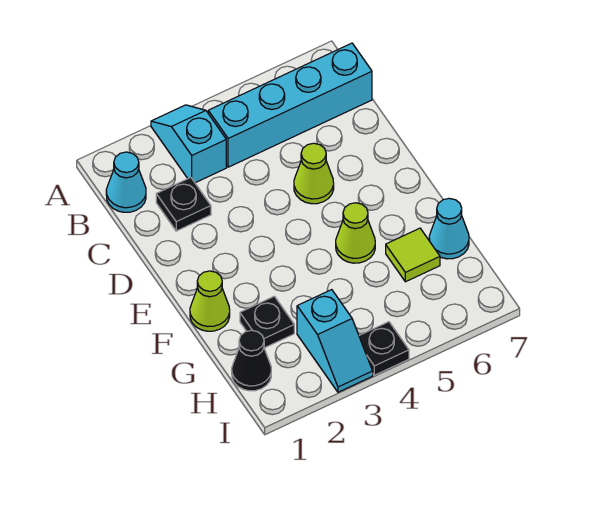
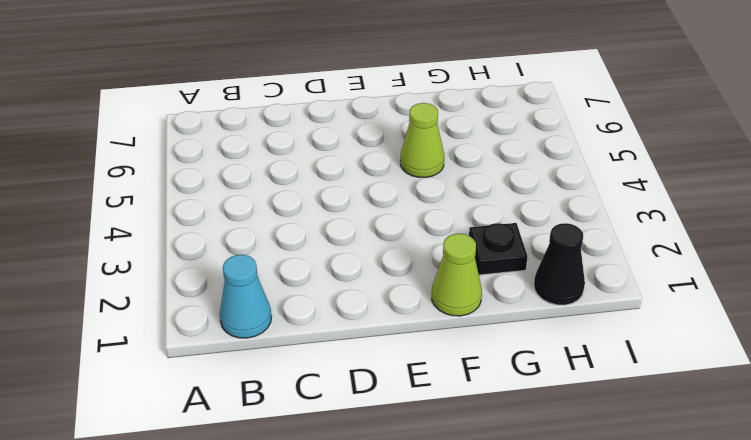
none -> cyan 1x2 slope [151,105,226,183]
none -> cyan 1x4 brick [208,43,372,167]
none -> black 1x1 plate [156,178,211,231]

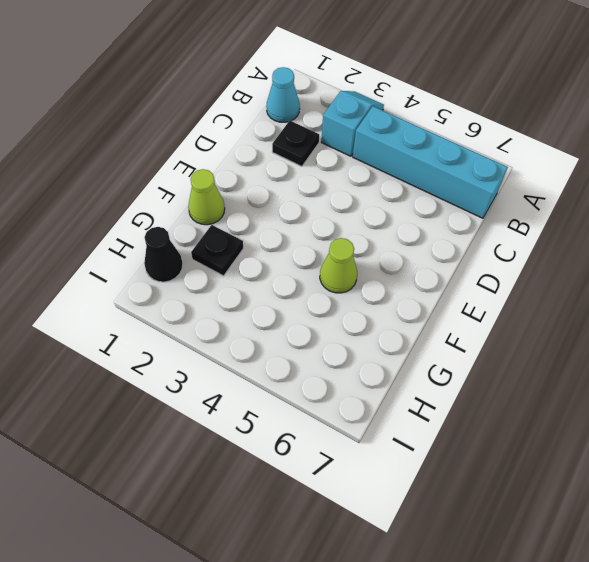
none -> lime 1x1 cone [294,143,334,204]
none -> lime 1x1 tile [386,228,440,282]
none -> cyan 1x1 cone [429,198,469,259]

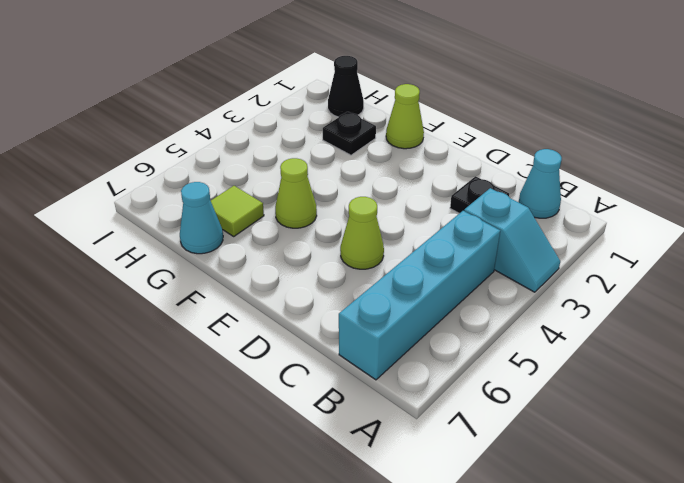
none -> cyan 1x2 slope [297,290,373,392]
none -> black 1x1 plate [359,322,409,375]

